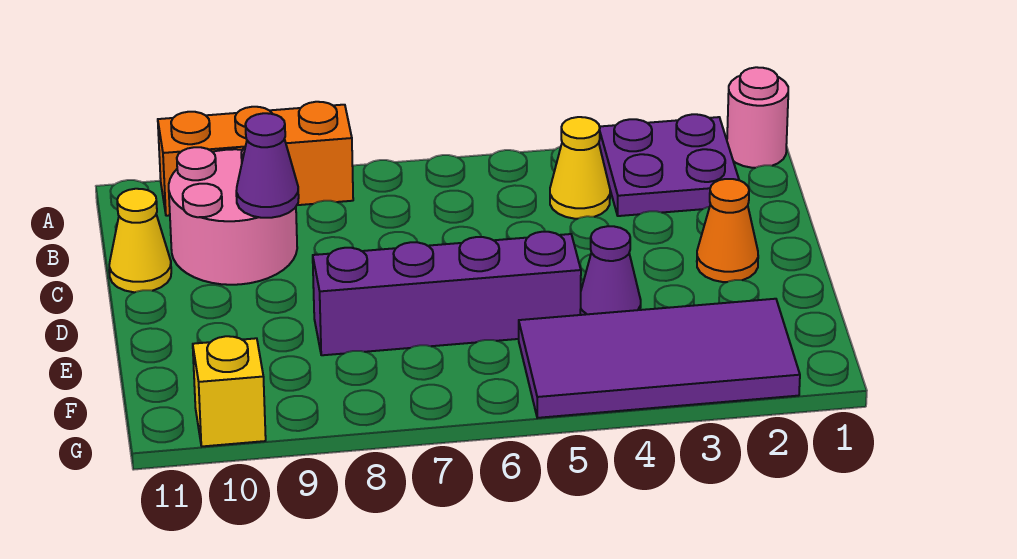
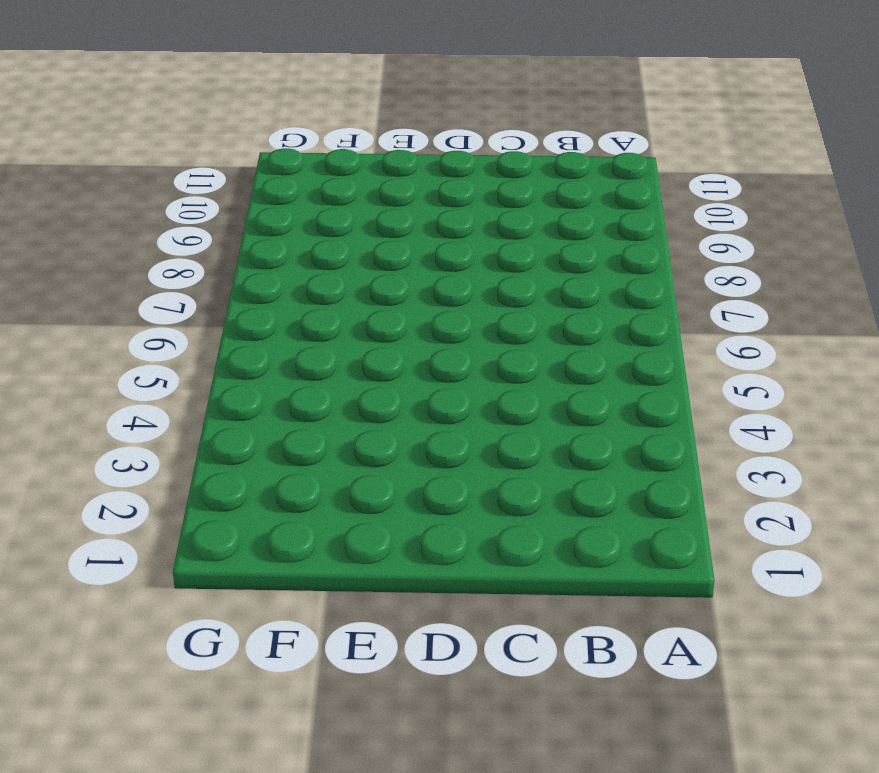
none -> pink 1x1 round brick [727,67,788,168]
none -> purple 2x2 plate [599,114,739,216]
none -> orange 1x3 brick [158,102,353,216]

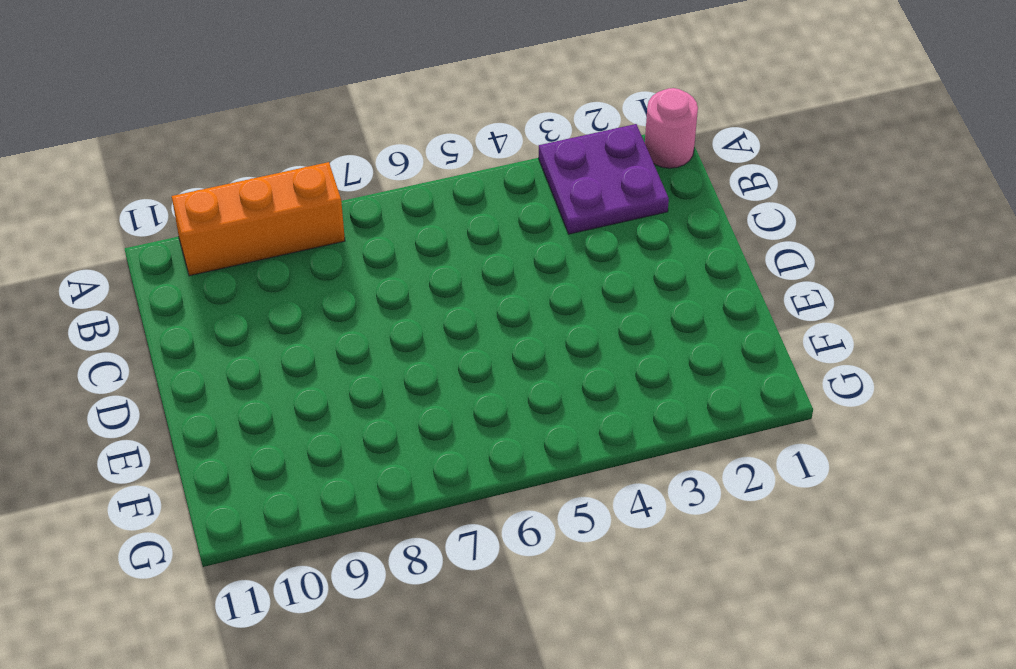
none -> yellow 1x1 cone [550,117,610,219]
none -> pink 2x2 round brick [169,147,297,285]
none -> yellow 1x1 cone [109,189,171,292]

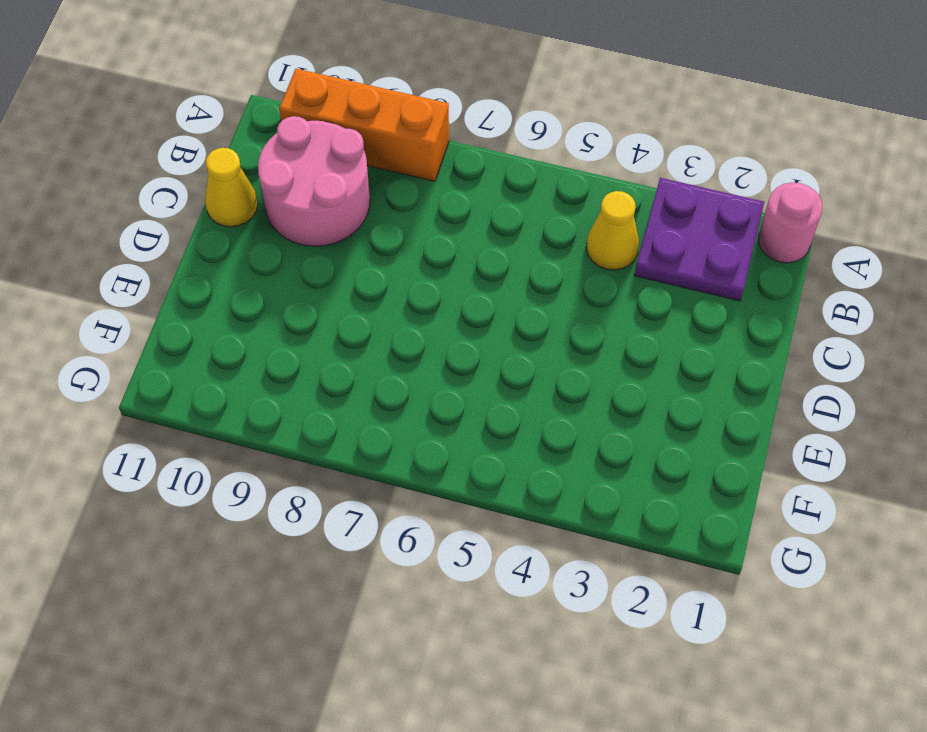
none -> orange 1x1 cone [697,179,758,282]
none -> purple 1x1 cone [580,226,641,315]
none -> purple 1x4 brick [313,232,581,355]

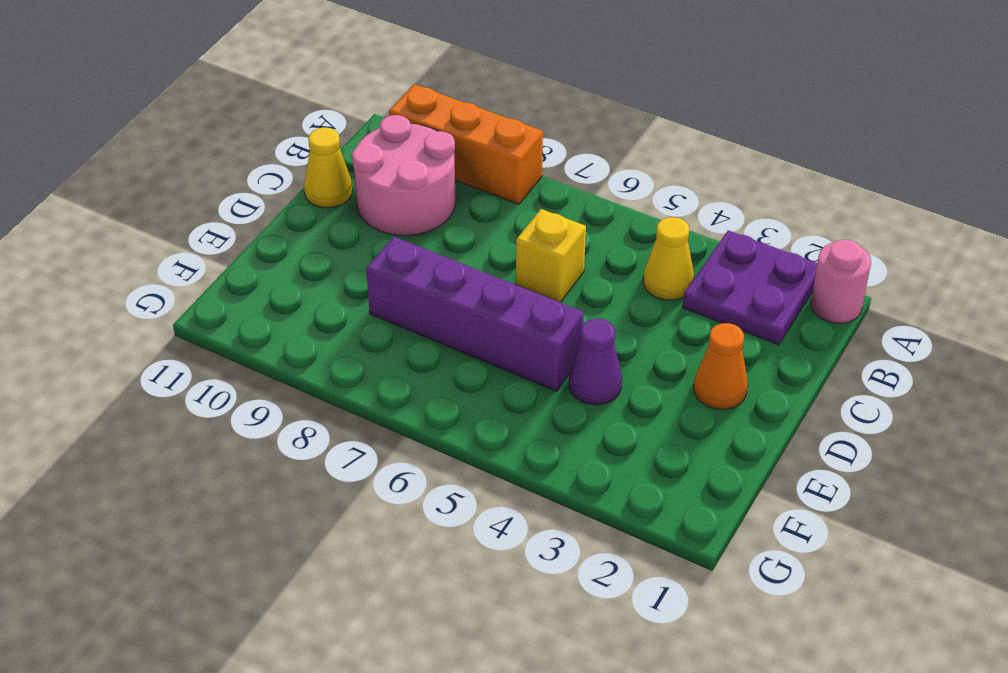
yellow 1x1 brick [516,209,586,302] -> yellow 1x1 brick moved to [193,336,266,446]
none -> purple 2x4 tile [519,299,800,418]
none -> purple 1x1 cone [236,113,299,218]

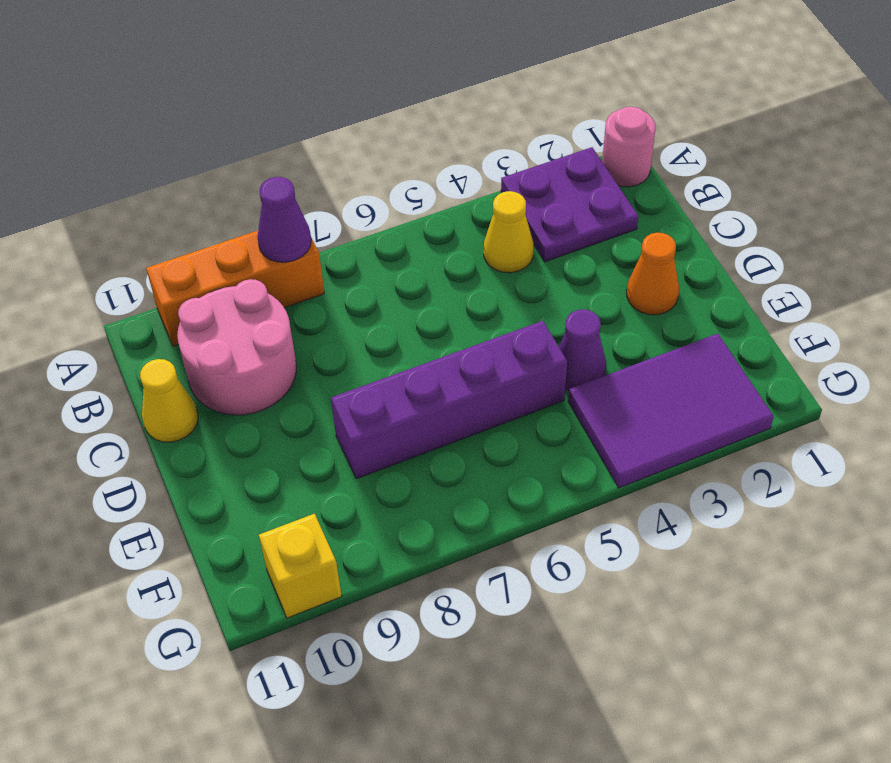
purple 1x1 cone [257,177,311,262] -> purple 1x1 cone moved to [236,113,299,218]
purple 2x3 tile [568,334,774,488] -> purple 2x4 tile [519,299,800,418]

